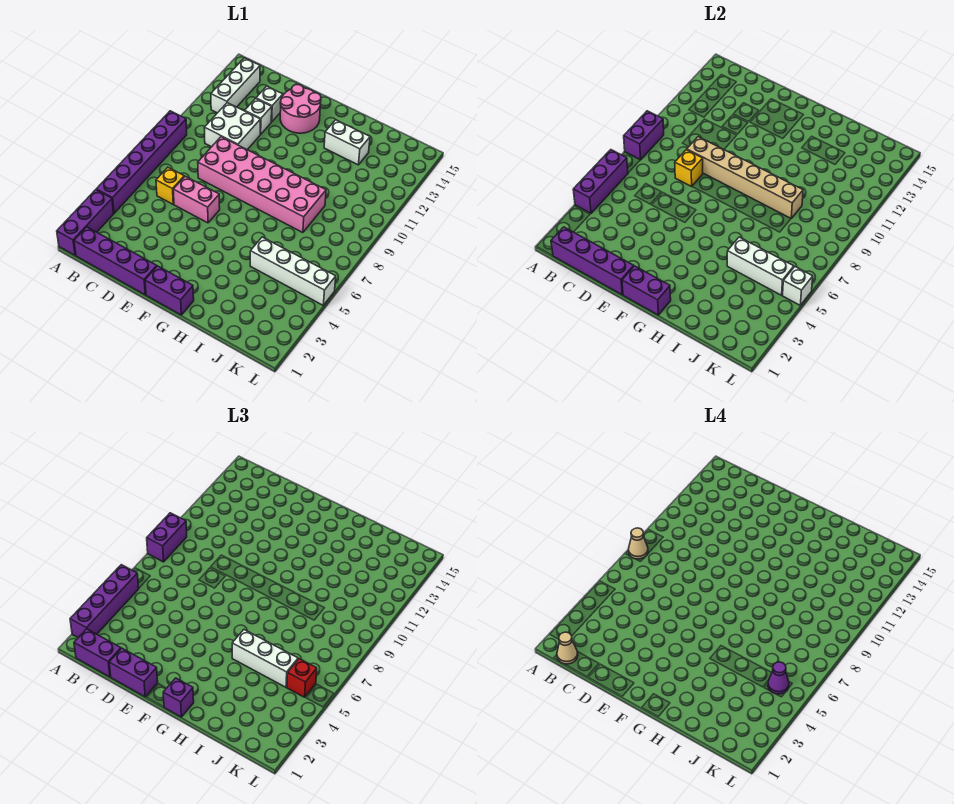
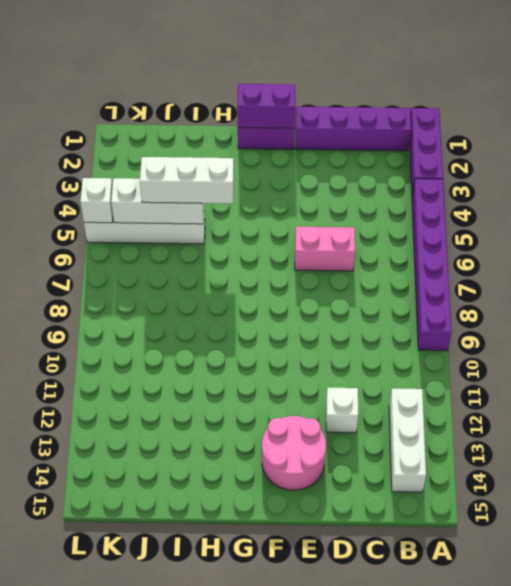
none -> yellow 1x1 brick [156,167,184,204]
none -> white 2x2 brick [204,103,261,150]
none -> pink 2x6 brick [198,137,326,233]
none -> white 1x1 brick [256,86,283,122]

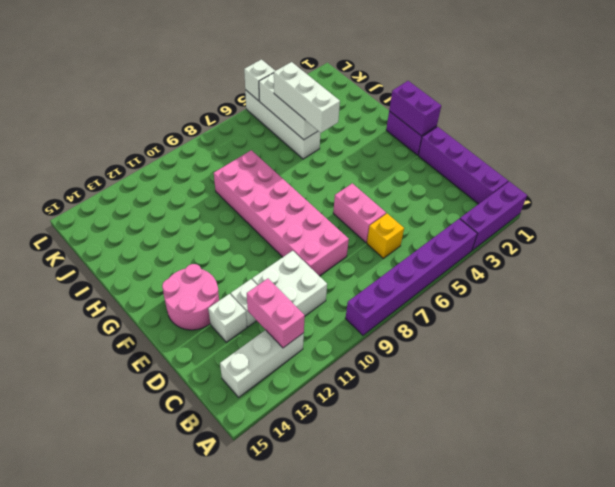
pink 1x2 brick [247,279,305,348] -> none
none -> white 1x2 brick [324,120,370,165]
none -> purple 1x3 brick [573,150,628,213]
none -> purple 1x2 brick [624,111,664,160]
none -> purple 1x4 brick [551,227,634,295]

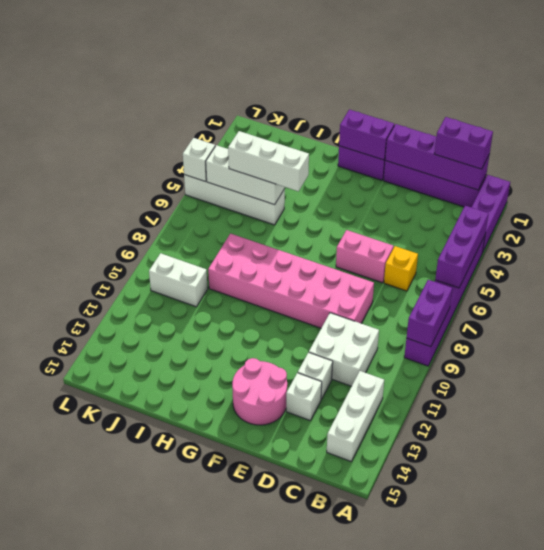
white 1x2 brick [149,253,208,307] -> white 1x2 brick moved to [324,120,370,165]
none -> yellow 1x1 brick [675,150,703,186]
none -> tan 1x6 brick [687,137,803,218]
none -> purple 1x4 brick [70,565,139,638]
none -> purple 1x2 brick [147,513,187,562]

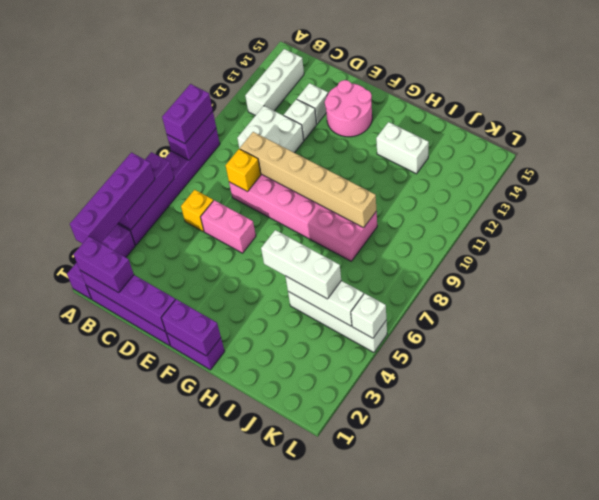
none -> purple 1x2 brick [109,648,158,697]
none -> purple 1x1 brick [163,678,194,717]
none -> red 1x1 brick [287,659,317,697]
none -> tan 1x1 cone [628,528,648,559]

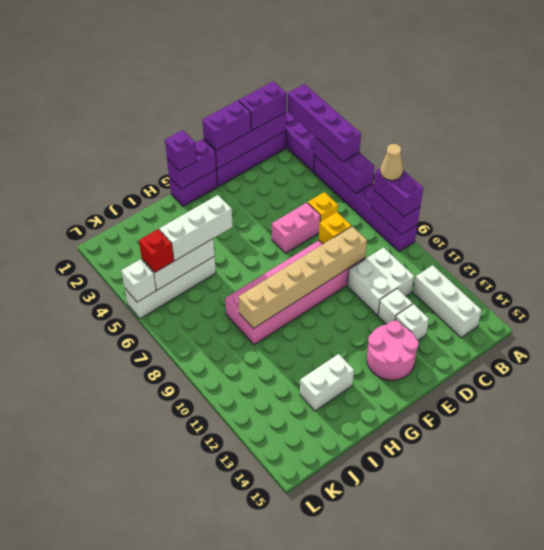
none -> tan 1x1 cone [557,632,578,664]
none -> purple 1x1 cone [768,662,789,694]

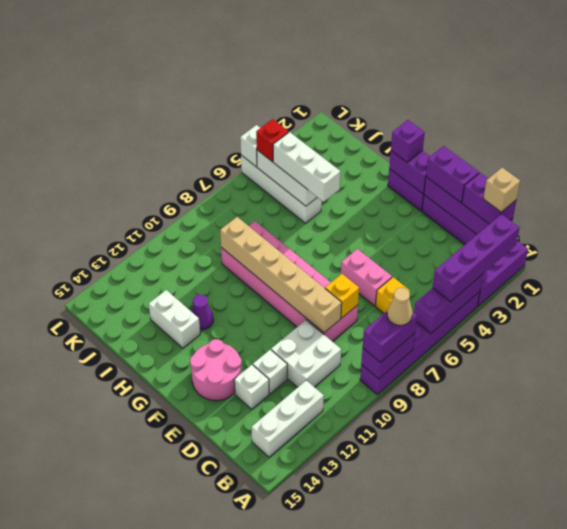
tan 1x1 brick [483,168,520,212] -> tan 1x1 cone [557,632,578,664]
purple 1x1 cone [191,295,213,330] -> purple 1x1 cone moved to [768,662,789,694]

